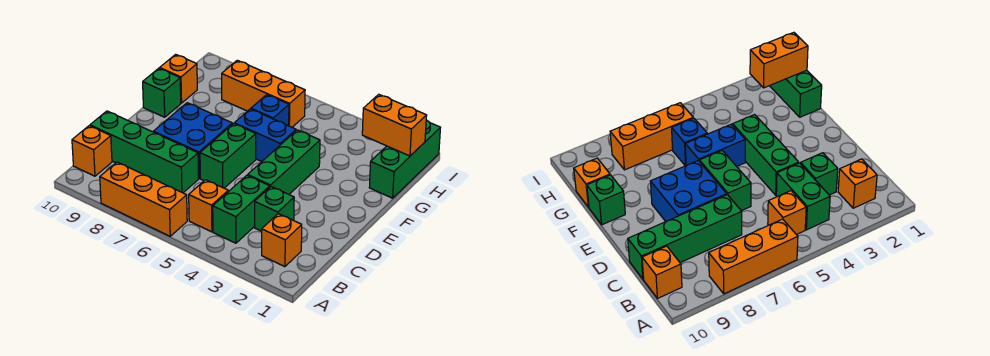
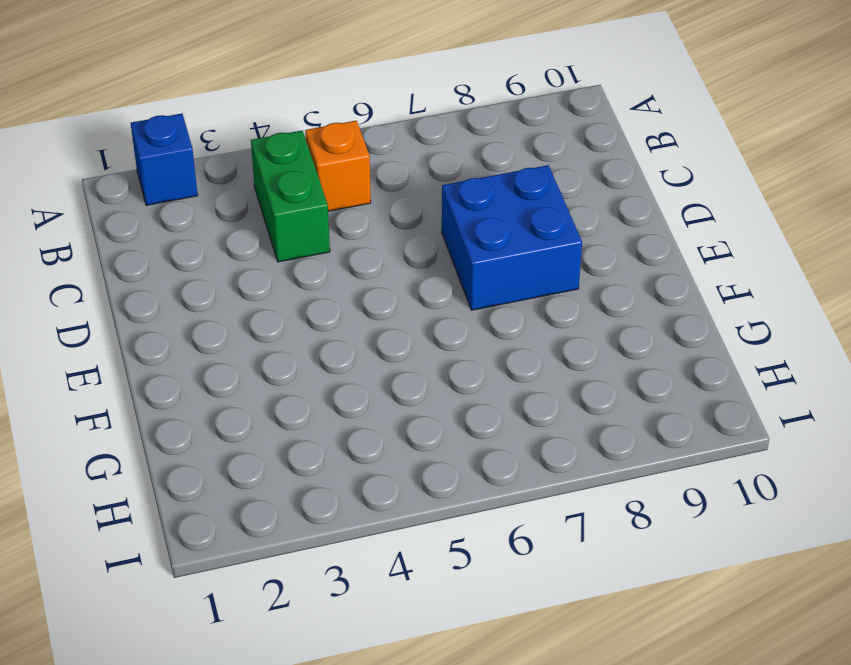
blue 1x1 brick [131,114,198,205] -> blue 1x1 brick moved to [251,95,289,126]
none -> orange 1x3 brick [100,162,187,236]
none -> orange 1x1 brick [262,214,302,267]
none -> orange 1x1 brick [72,126,112,176]

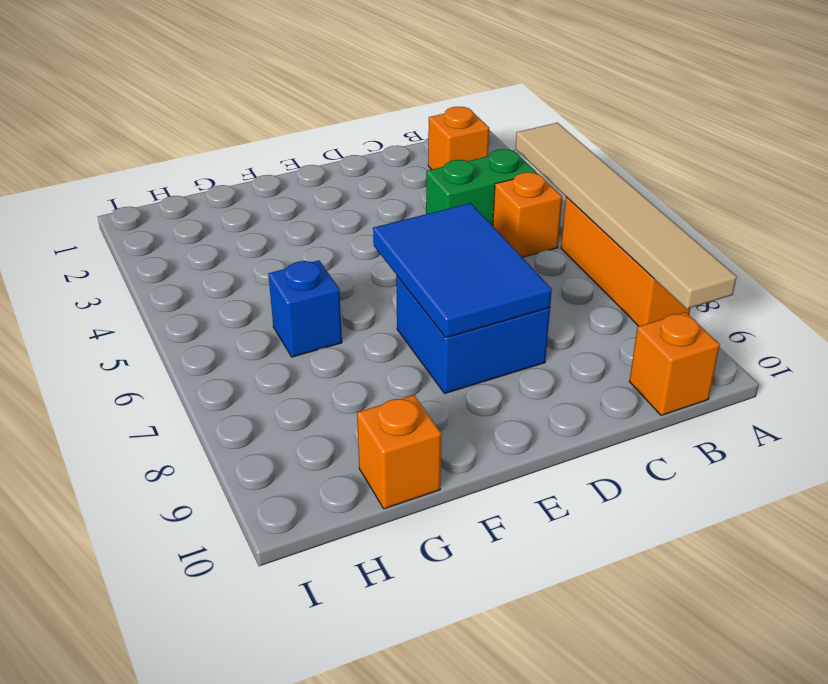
tan 1x6 tile [516,123,737,309] -> none
blue 2x3 tile [373,203,552,338] -> none
none -> green 1x1 brick [255,187,294,231]
none -> green 1x4 brick [90,111,199,193]
none -> green 1x3 brick [248,130,320,194]

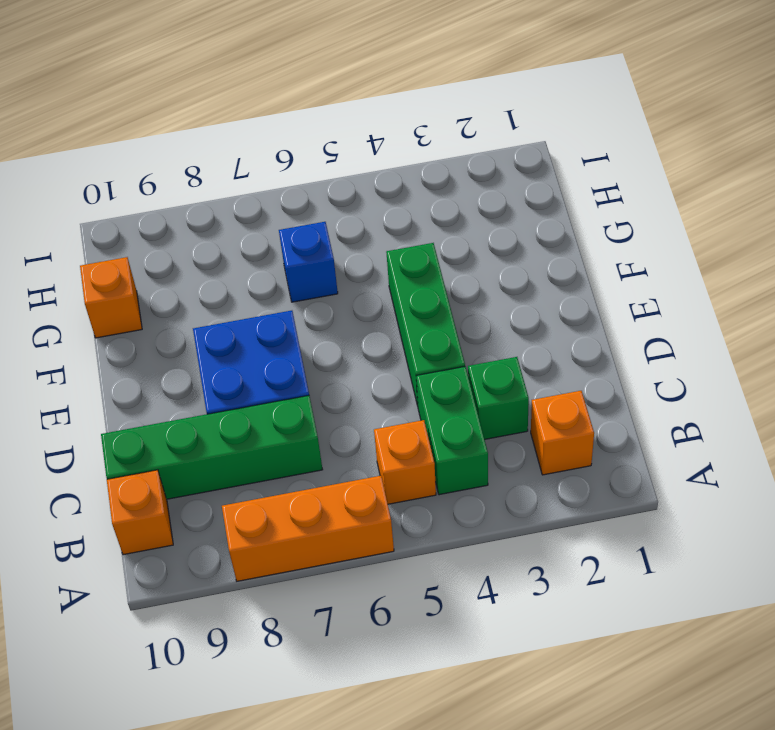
none -> green 1x2 brick [200,124,256,188]
none -> blue 1x2 brick [234,109,296,162]
none -> green 1x1 brick [143,68,181,117]

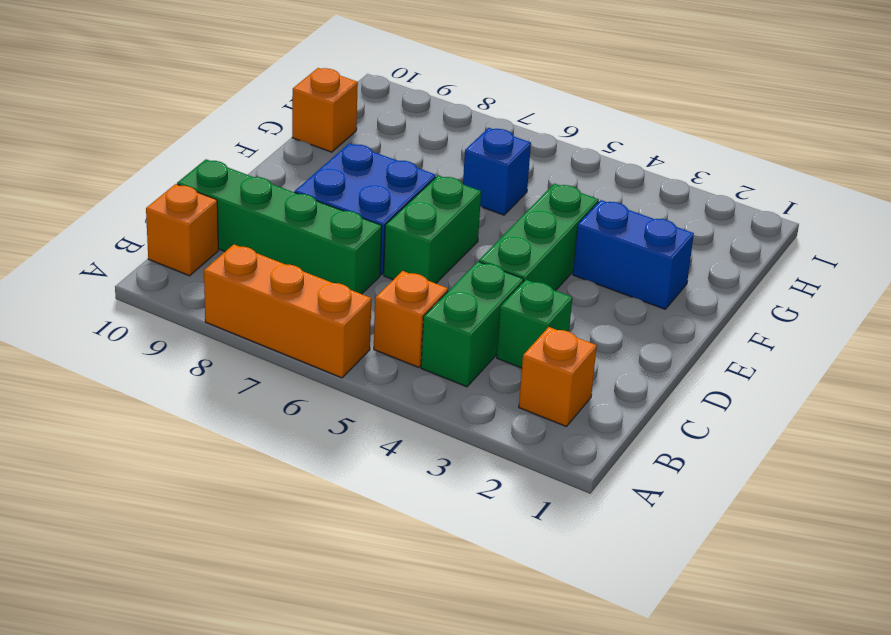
blue 1x2 brick [573,200,694,309] -> blue 1x2 brick moved to [234,109,296,162]
none -> green 1x1 brick [143,68,181,117]
none -> green 1x3 brick [369,120,440,198]
none -> orange 1x3 brick [222,60,305,127]

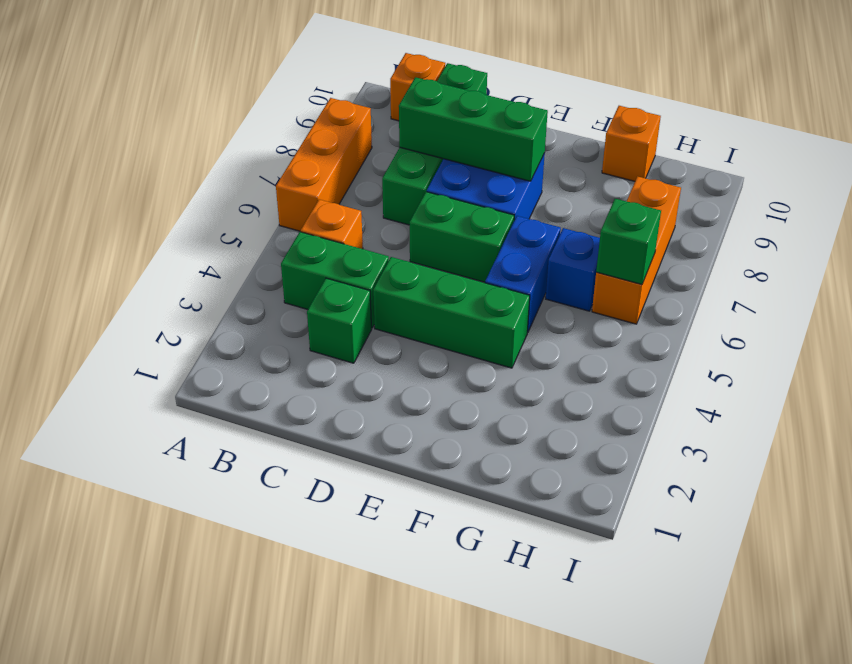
green 1x3 brick [399,77,548,181] -> green 1x3 brick moved to [369,120,440,198]
green 1x1 brick [596,199,661,284] -> green 1x1 brick moved to [143,68,181,117]
none -> orange 1x1 brick [262,214,302,267]
none -> orange 1x2 brick [362,94,427,156]

